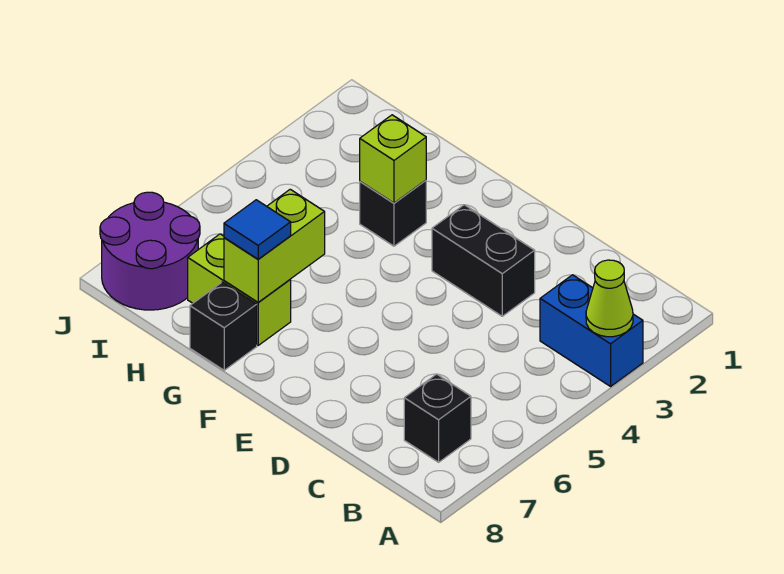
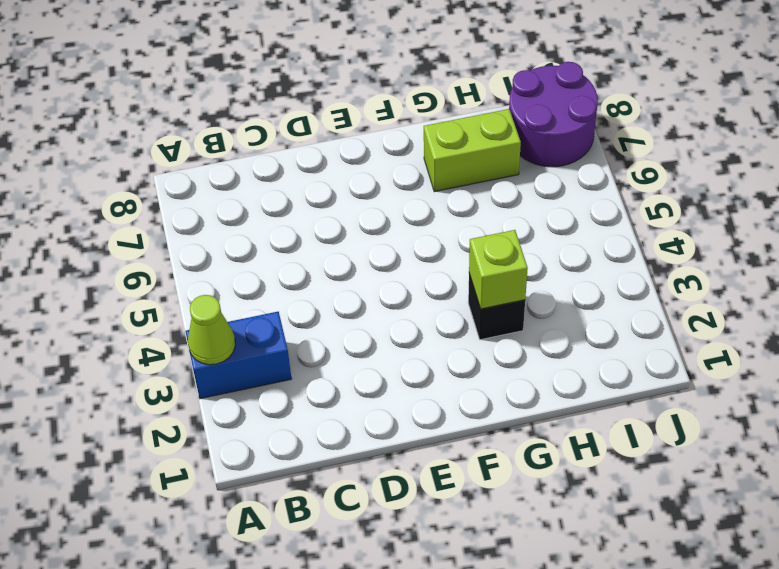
none -> black 1x1 brick [404,374,471,462]
none -> black 1x2 brick [432,205,535,316]

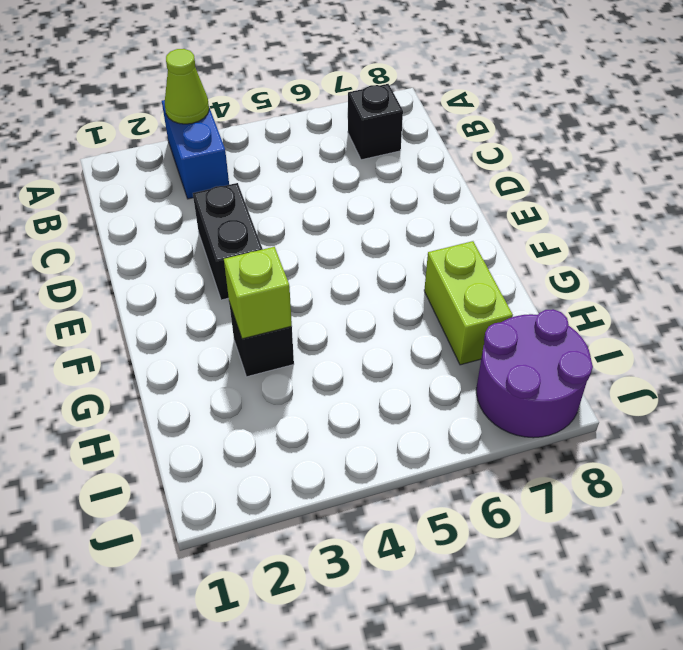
none -> black 1x1 brick [190,282,257,370]
none -> lime 1x2 brick [224,189,325,302]

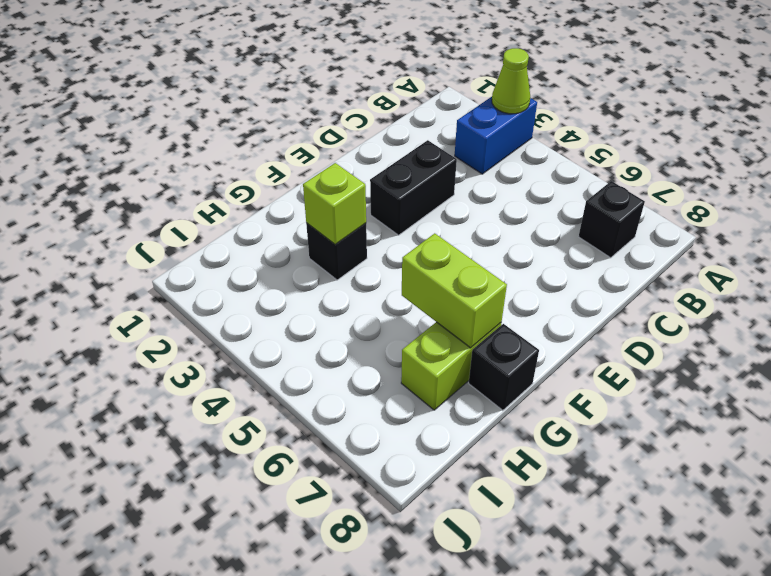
none -> purple 2x2 round brick [100,192,200,310]
none -> blue 1x1 tile [224,200,291,259]

